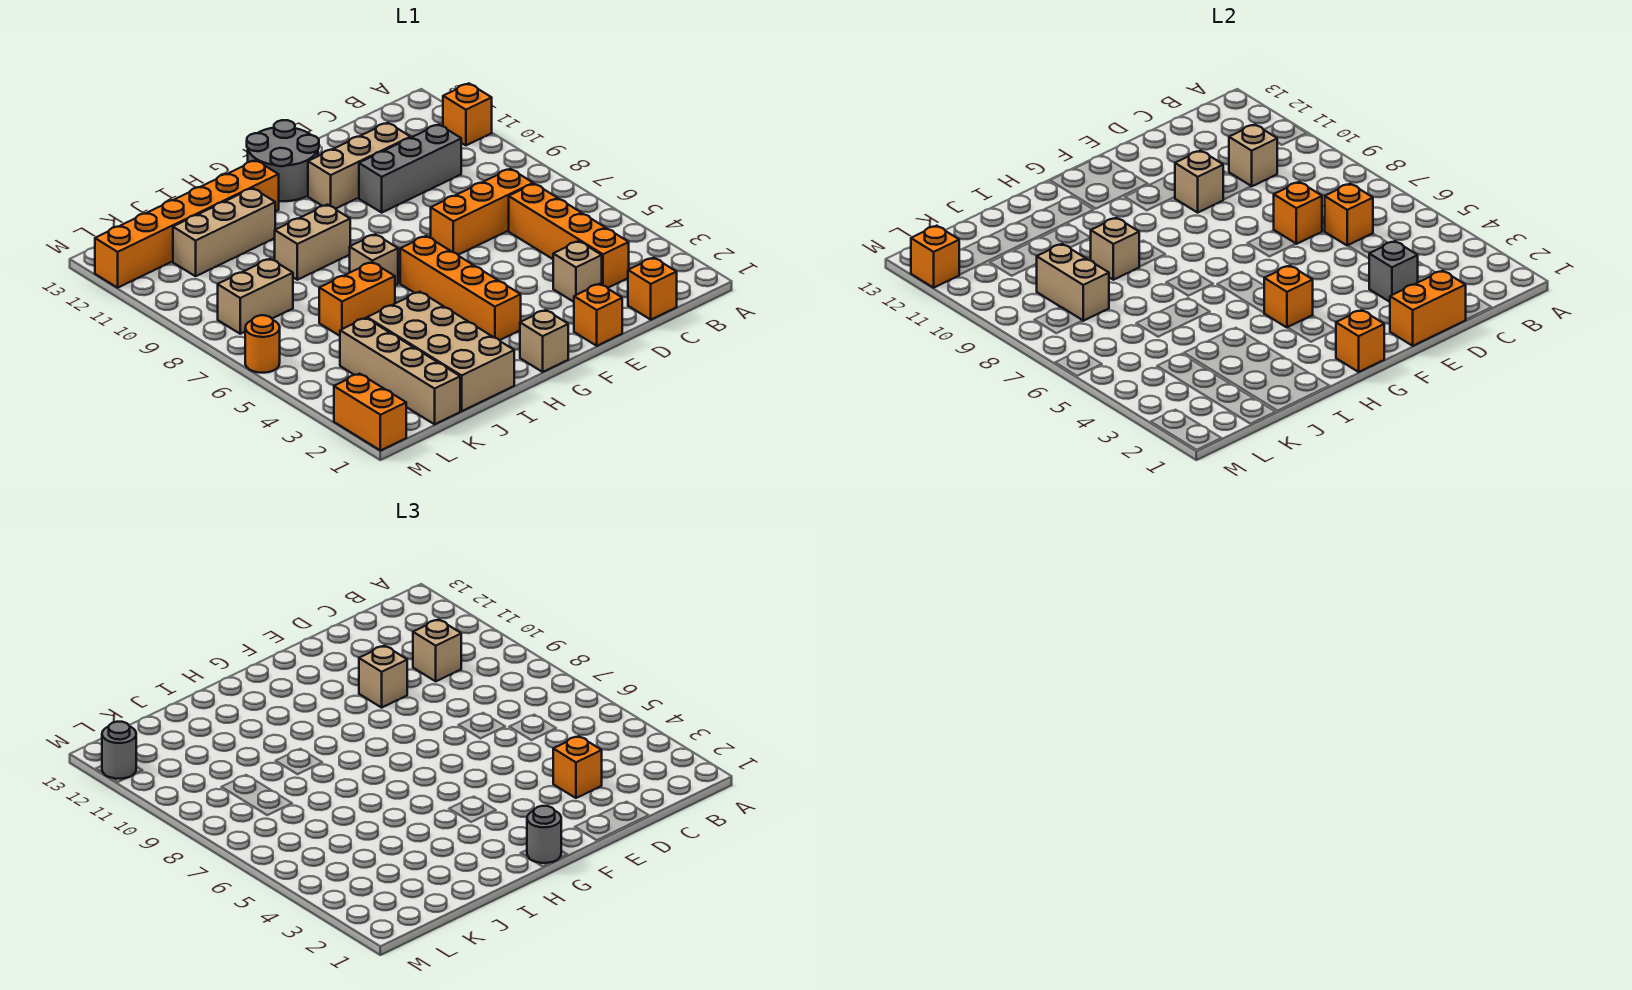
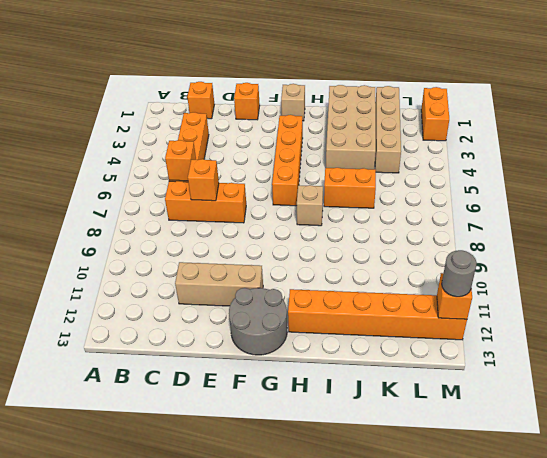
none -> orange 1x1 brick [443,83,492,145]
none -> grey 1x3 brick [359,124,461,213]
none -> tan 1x1 brick [553,241,602,302]
none -> tan 1x2 brick [275,205,350,280]

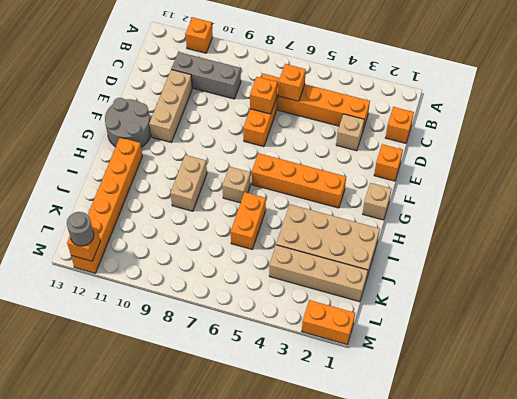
grey 1x3 brick [171,52,241,99] -> grey 1x3 brick turned to [359,124,461,213]
none -> tan 1x3 brick [173,188,275,276]
none -> tan 1x2 brick [218,259,293,334]
none -> orange 1x1 round brick [245,315,280,373]
none -> tan 1x1 brick [1229,124,1277,186]

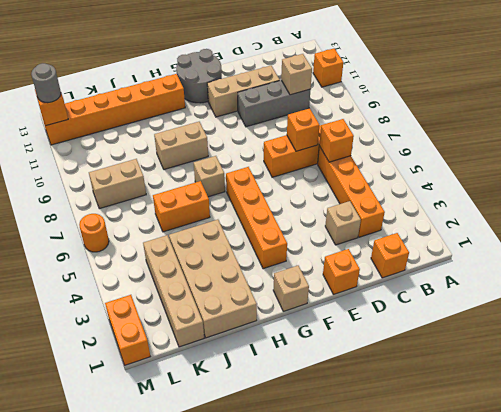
none -> tan 1x3 brick [173,188,275,276]
none -> orange 1x2 brick [1390,271,1466,346]
none -> grey 1x1 brick [1369,241,1418,302]
none -> tan 1x1 brick [1175,151,1223,213]

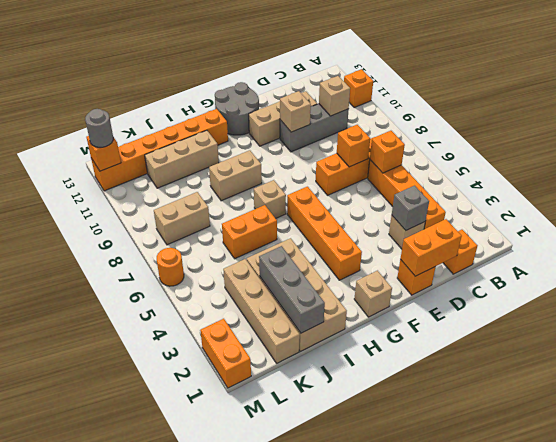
grey 1x3 brick [259,246,325,333] -> none
none -> orange 1x1 brick [1336,310,1384,372]
none -> orange 1x1 brick [1264,266,1313,328]
none -> tan 1x1 brick [1091,218,1139,280]
none -> tan 1x2 brick [1037,244,1109,321]

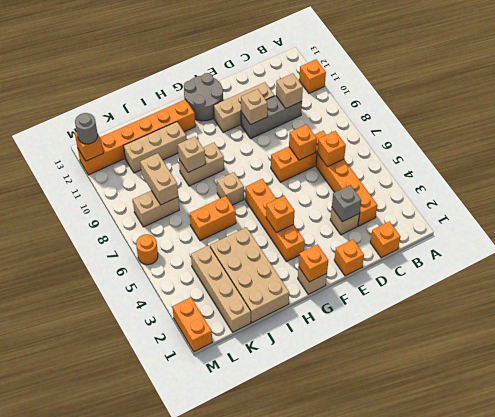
none -> orange 1x2 brick [1390,271,1466,346]
none -> tan 1x1 brick [413,619,461,681]
none -> orange 1x1 brick [553,736,602,798]
none -> tan 1x1 brick [359,646,407,708]

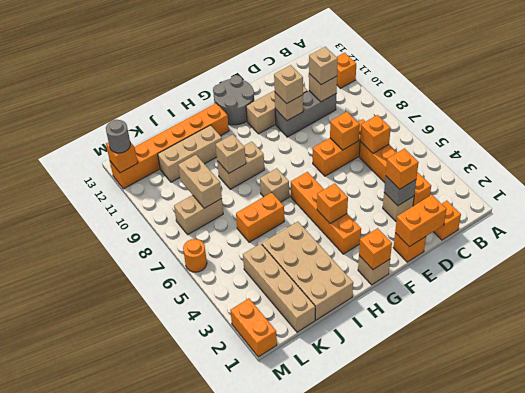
none -> grey 1x1 round brick [527,806,561,863]

